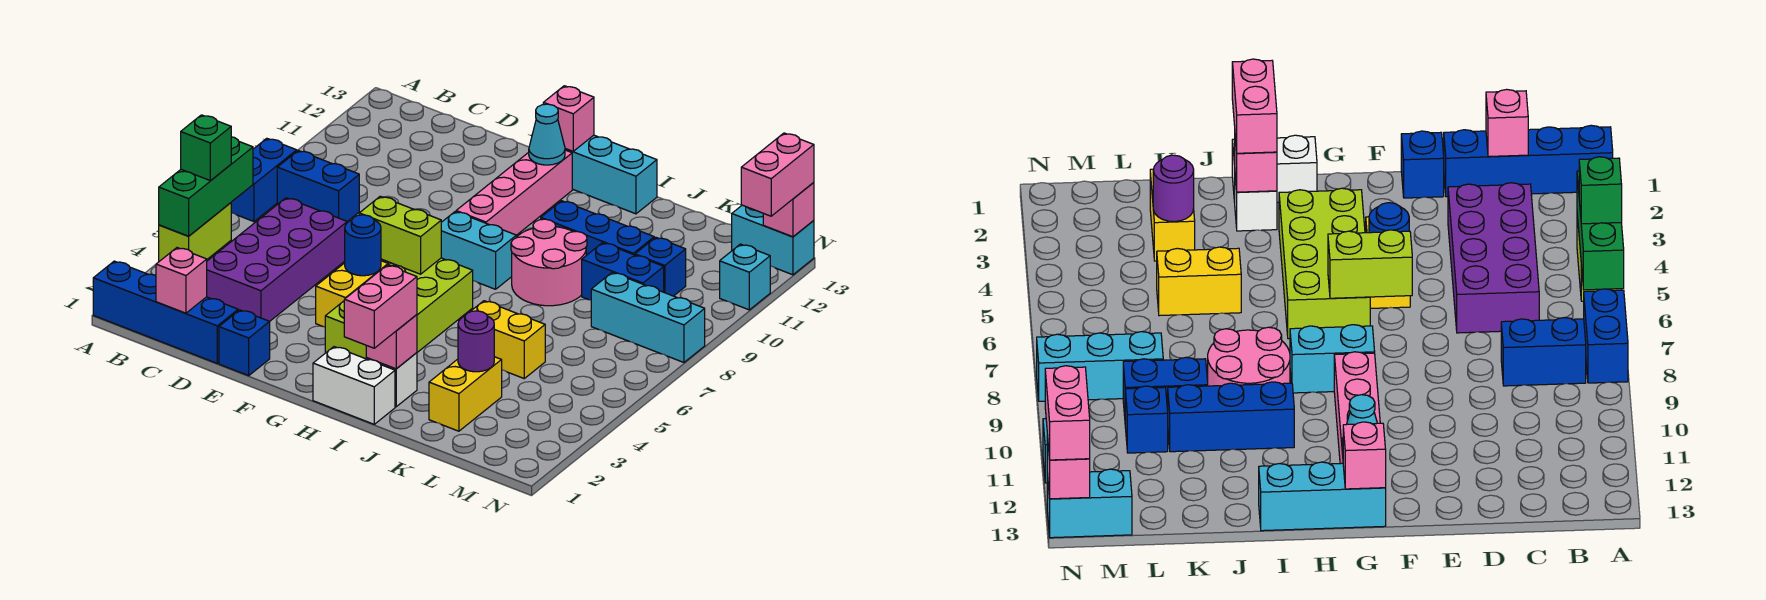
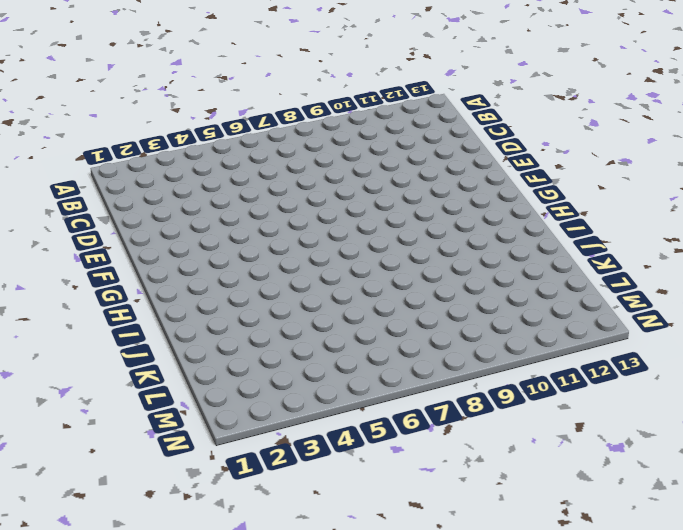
none -> blue 1x4 brick [93,261,238,363]
none -> lime 1x2 brick [159,203,231,261]
none -> blue 1x2 brick [231,138,297,222]
none -> blue 1x2 brick [277,151,359,222]

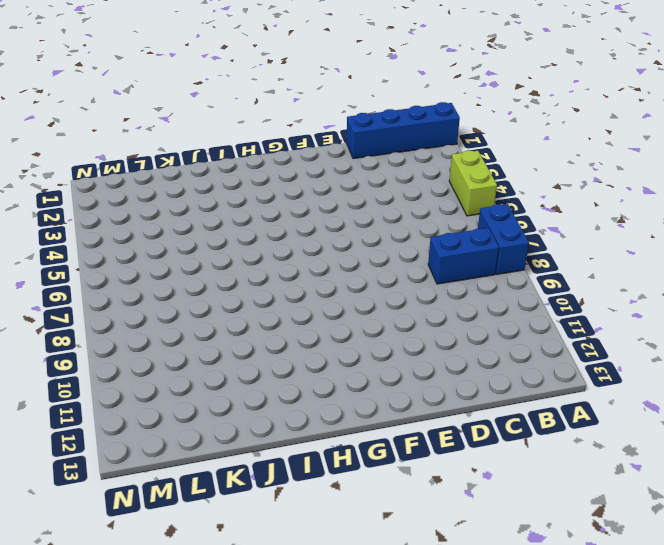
none -> purple 2x4 brick [207,198,347,321]
none -> blue 1x1 brick [219,310,270,376]
none -> yellow 1x2 brick [316,261,388,327]
none -> lime 2x4 brick [325,258,473,359]

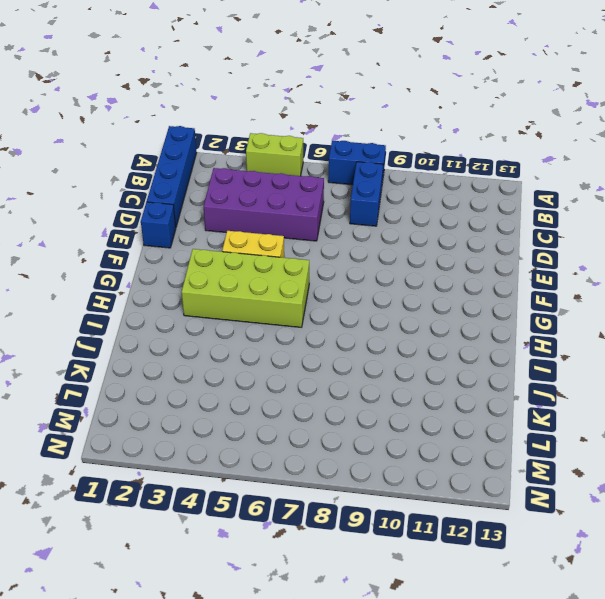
none -> cyan 1x2 brick [441,212,516,289]
none -> pink 1x4 brick [456,150,572,235]
none -> cyan 1x3 brick [565,135,657,214]
none -> white 1x2 brick [313,347,395,424]

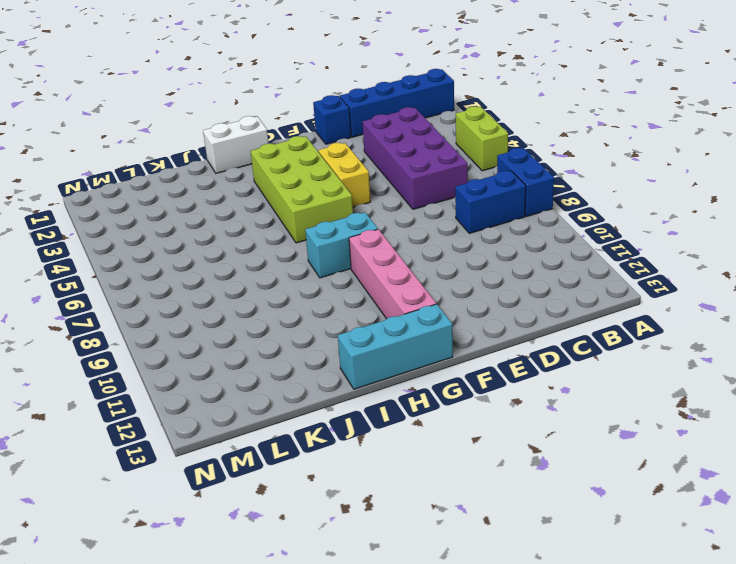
none -> white 1x1 brick [366,353,417,407]
none -> pink 2x2 round brick [511,219,587,306]
none -> blue 1x3 brick [541,201,654,255]
none -> yellow 1x2 brick [470,301,545,378]

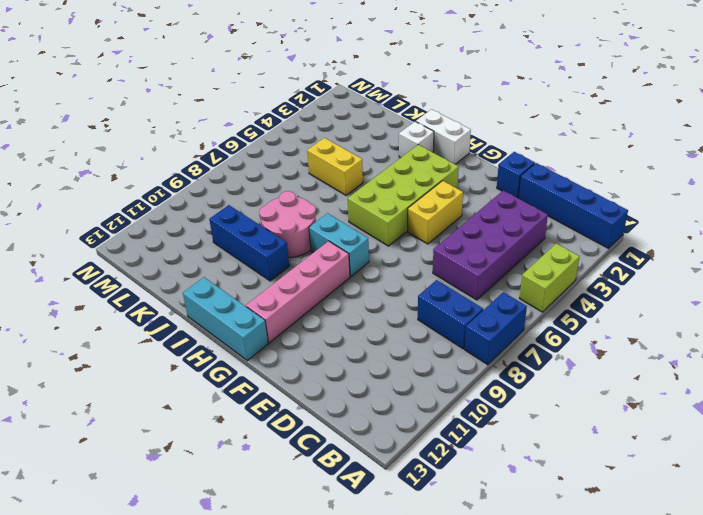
none -> yellow 1x2 brick [429,357,502,431]
none -> blue 1x2 brick [582,243,664,300]
none -> cyan 1x3 brick [591,272,705,362]
none -> blue 1x1 brick [635,237,686,296]

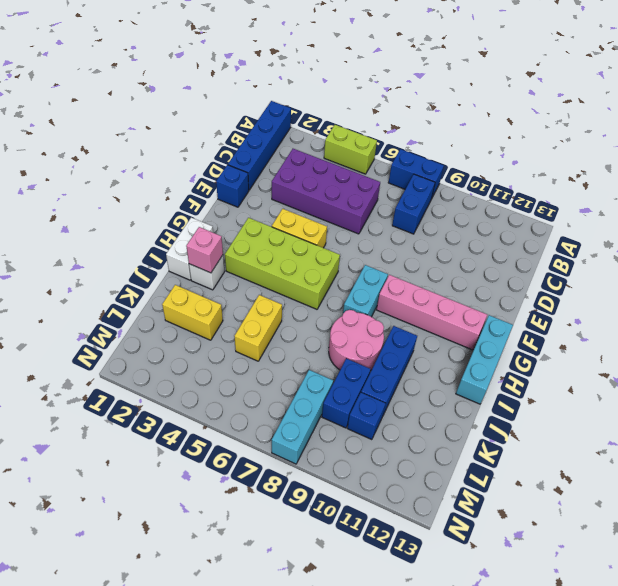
none -> cyan 1x2 brick [732,205,814,275]
none -> cyan 1x1 brick [720,244,770,310]
none -> green 1x3 brick [159,137,253,236]
none -> pink 1x1 brick [156,248,207,313]

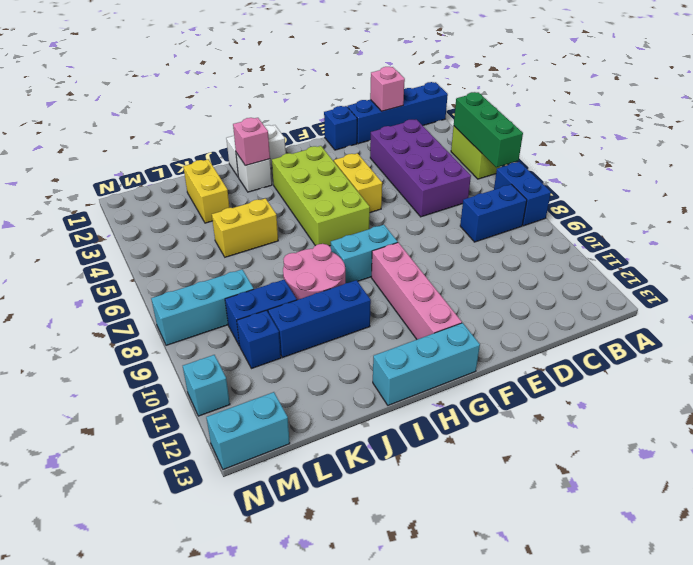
none -> blue 1x1 round brick [345,215,381,276]
none -> lime 1x2 brick [359,196,441,274]
none -> cyan 1x1 cone [529,104,565,165]
none -> pink 1x1 brick [543,86,594,151]

